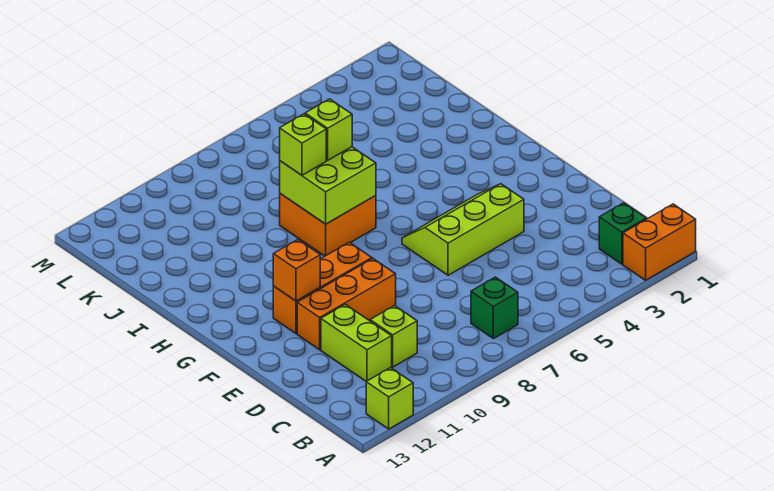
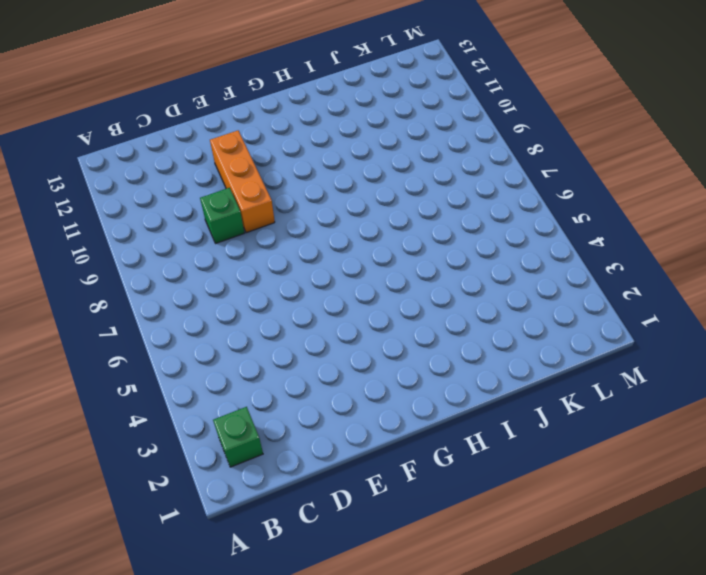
green 1x1 brick [200,188,244,243] -> green 1x1 brick moved to [471,277,518,339]
none -> orange 1x2 brick [623,204,696,280]
none -> lime 1x1 brick [366,368,413,429]
none -> lime 1x1 brick [370,306,417,367]

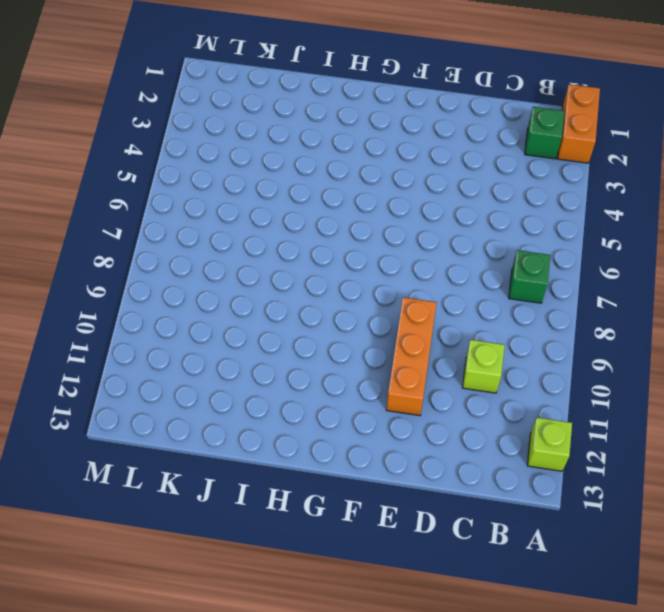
none -> lime 1x2 brick [321,304,392,381]
none -> lime 2x3 slope [402,184,524,275]
none -> orange 1x3 brick [273,242,372,334]

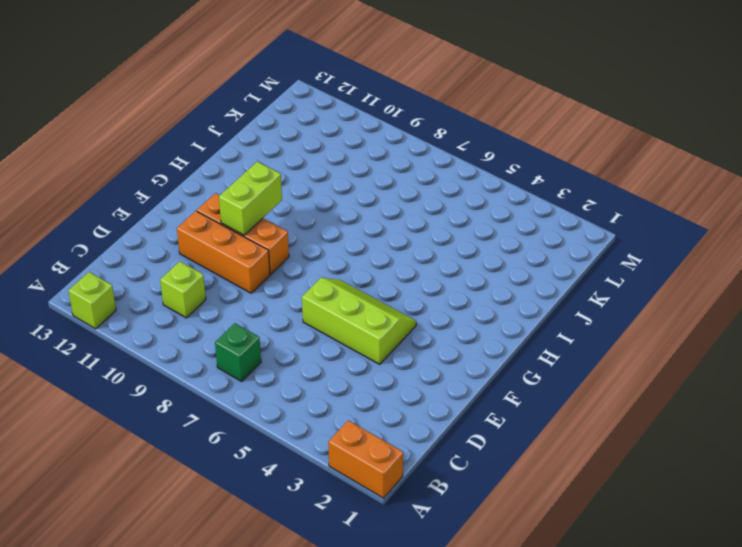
lime 1x2 brick [219,162,282,235] -> lime 1x2 brick moved to [321,304,392,381]
none -> green 1x1 brick [599,203,646,264]
none -> orange 2x2 brick [280,194,376,256]
none -> orange 1x1 brick [273,240,320,301]

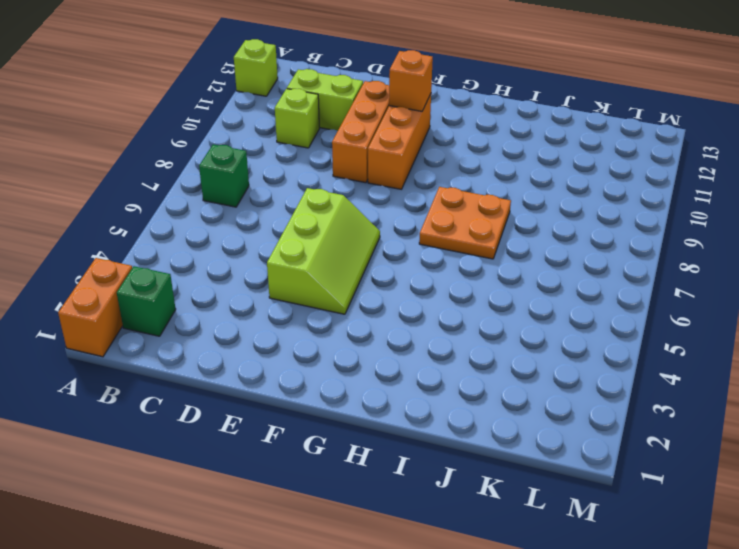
orange 2x2 plate [419,187,511,259] -> orange 2x2 brick [280,194,376,256]
none -> lime 2x2 brick [280,147,376,224]
none -> lime 1x1 brick [305,99,352,160]
none -> lime 1x1 brick [280,114,326,175]

